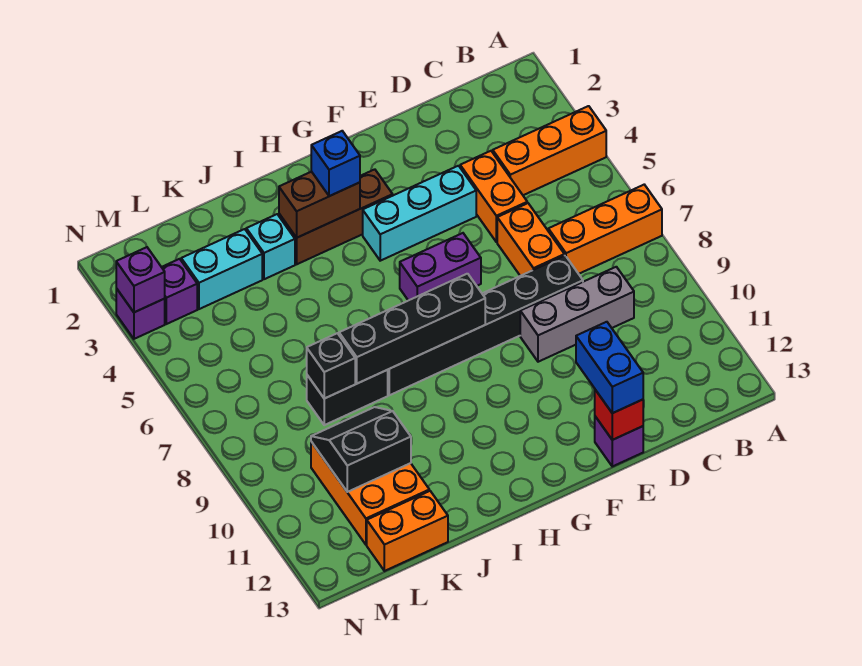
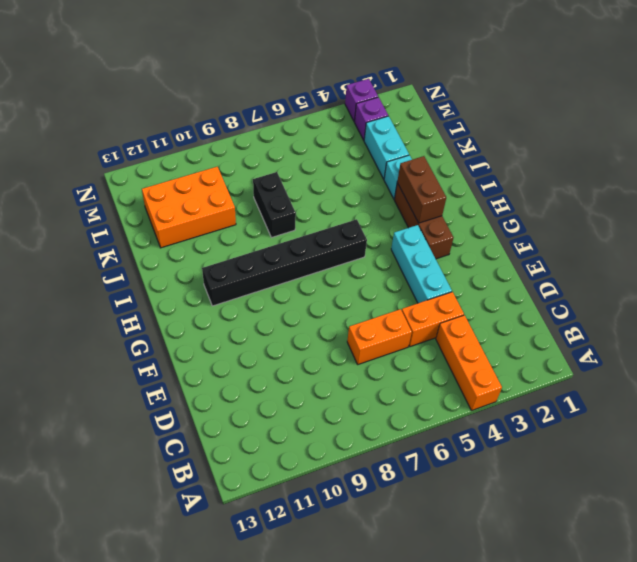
black 1x6 brick [202,219,367,306] -> black 1x6 brick turned to [388,256,583,395]
none -> orange 1x3 brick [548,185,662,274]
none -> grey 1x3 brick [520,267,634,362]
none -> purple 1x1 brick [595,417,643,466]

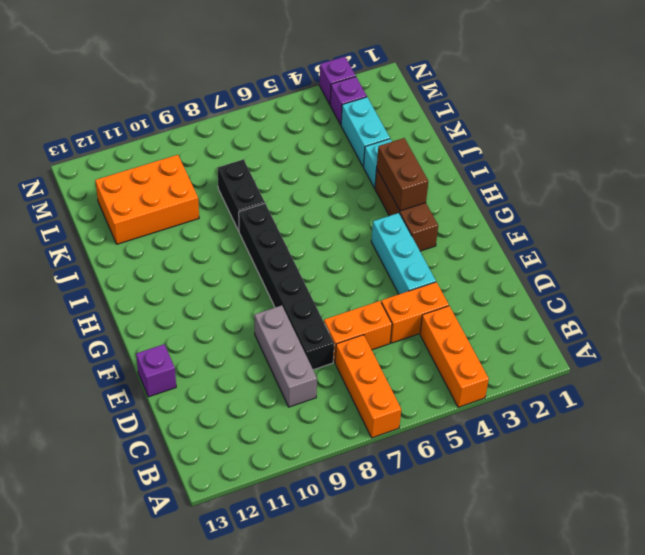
none -> purple 1x2 brick [400,233,481,301]
none -> orange 1x2 brick [367,491,448,571]
none -> red 1x1 brick [595,390,643,440]

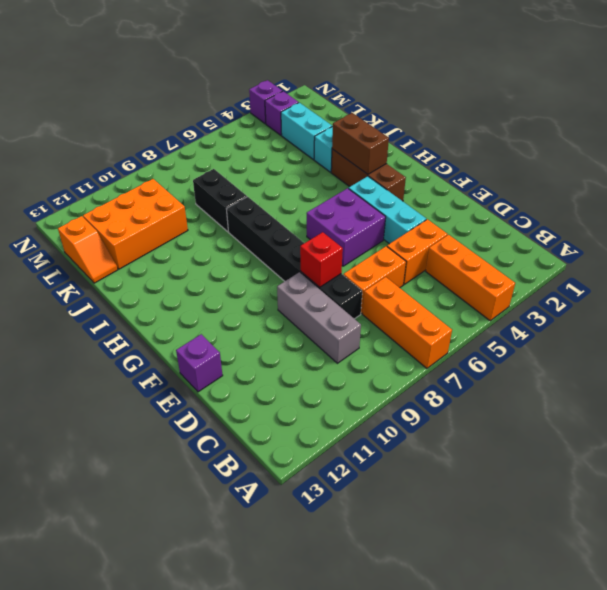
red 1x1 brick [300,232,343,287] -> red 1x1 brick moved to [595,390,643,440]
purple 2x2 brick [307,188,386,266] -> purple 1x2 brick [400,233,481,301]
orange 1x2 slope [58,216,118,283] -> orange 1x2 brick [367,491,448,571]
none -> black 1x4 brick [339,274,485,384]
none -> black 1x1 brick [307,333,355,399]
none -> black 2x2 slope [311,407,411,492]

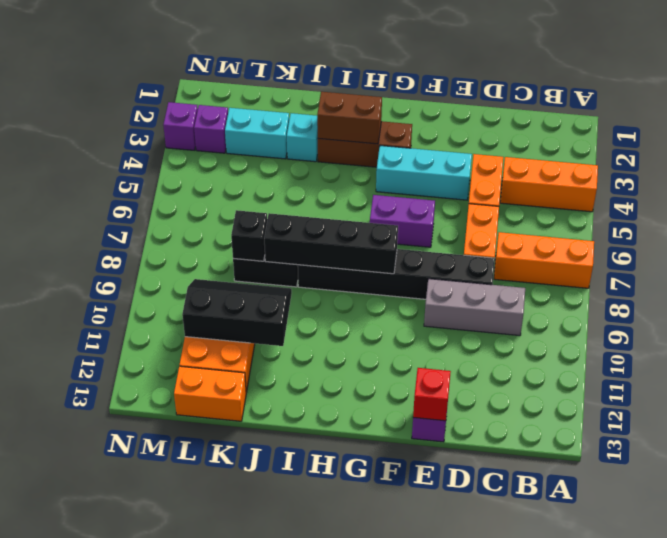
black 2x3 slope [182,279,292,346] -> black 2x2 slope [311,407,411,492]
none -> purple 1x1 brick [116,247,165,312]
none -> blue 1x2 brick [576,322,643,413]
none -> blue 1x1 brick [311,131,360,196]

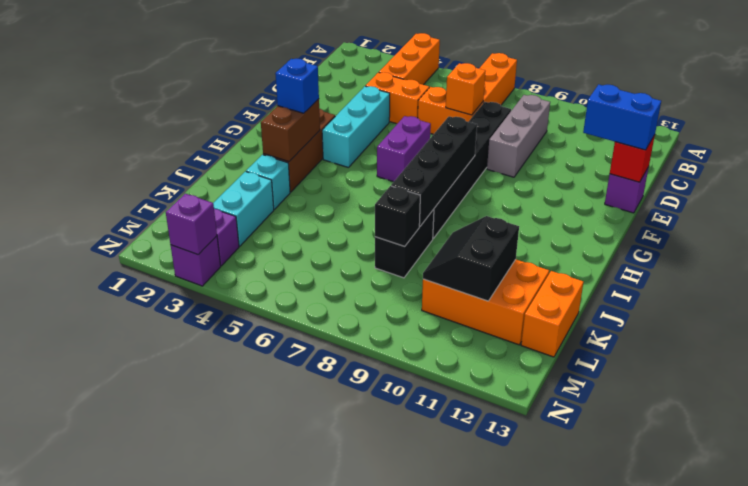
orange 1x1 brick [446,63,486,115] -> none

